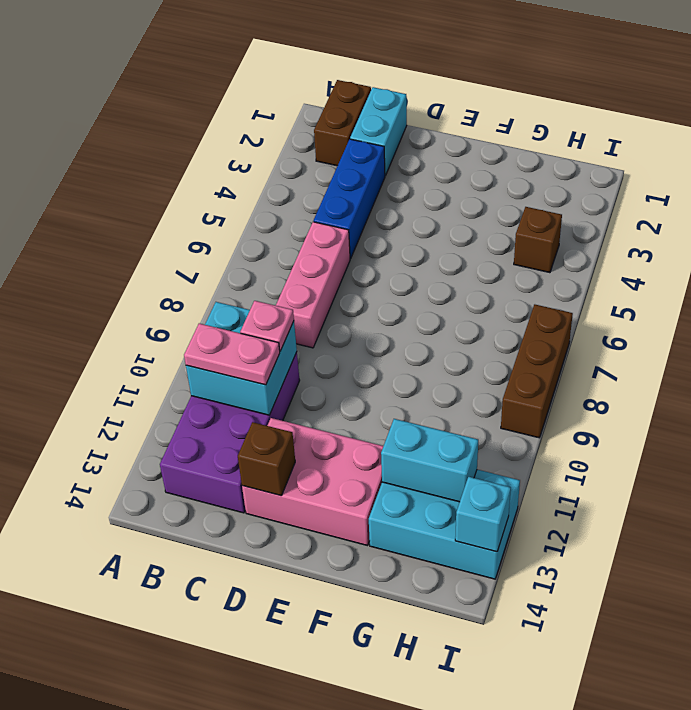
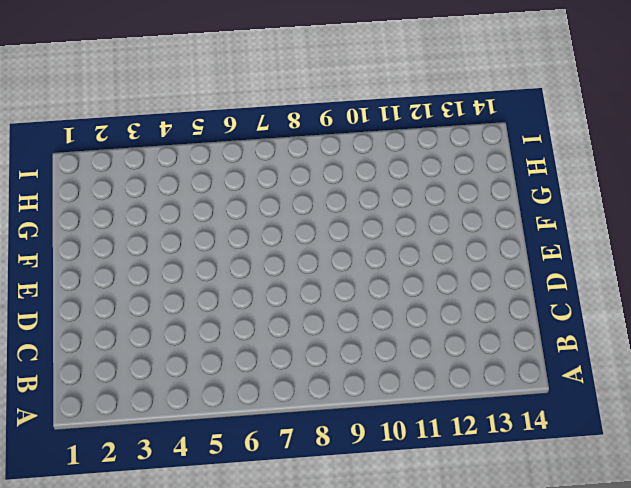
none -> brown 1x2 brick [314,80,371,166]
none -> purple 2x4 brick [160,352,300,513]
none -> cyan 1x2 brick [350,87,407,176]

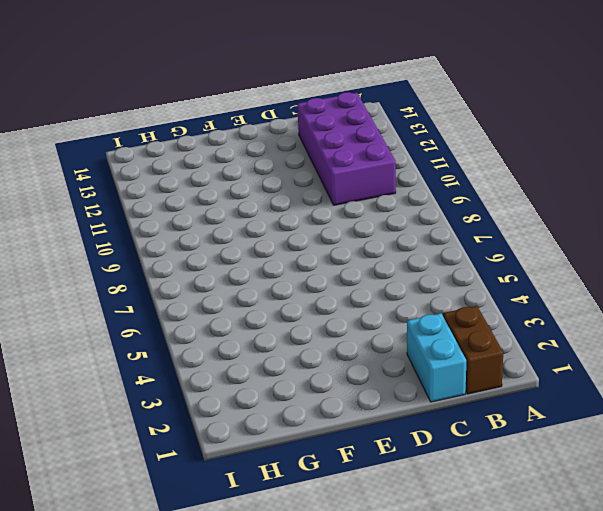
none -> blue 1x3 brick [313,139,385,259]
none -> pink 1x3 brick [276,222,350,348]
none -> pink 2x3 brick [242,418,383,546]

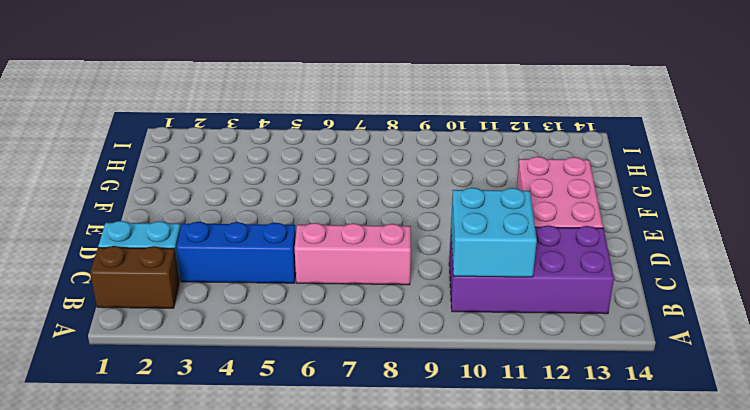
none -> cyan 2x3 brick [369,470,520,579]
none -> brown 1x1 brick [514,207,562,273]
none -> brown 1x3 brick [501,304,573,438]

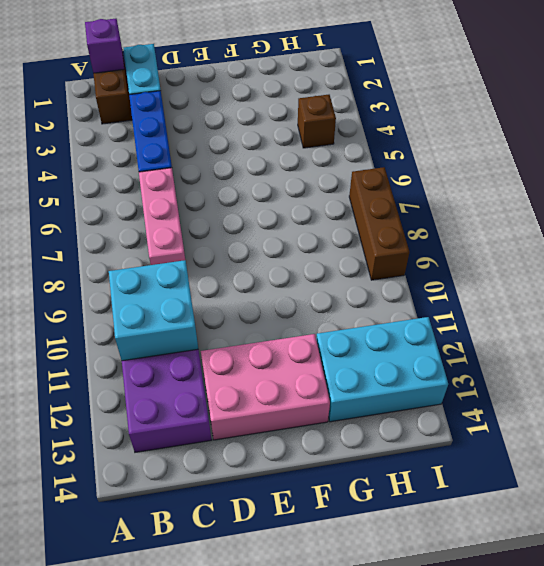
purple 1x1 brick [85,19,124,73] -> none
none -> brown 1x1 brick [238,422,295,496]
none -> cyan 1x2 brick [381,419,478,502]
none -> cyan 1x1 brick [455,477,511,552]

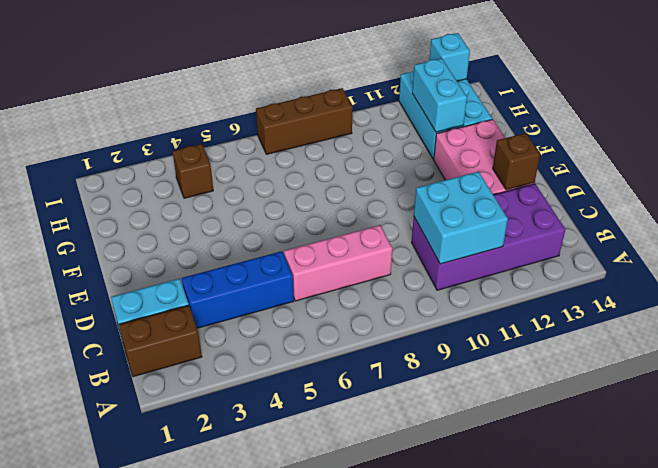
none -> pink 1x2 plate [184,323,280,385]
none -> pink 1x1 plate [240,301,294,351]

